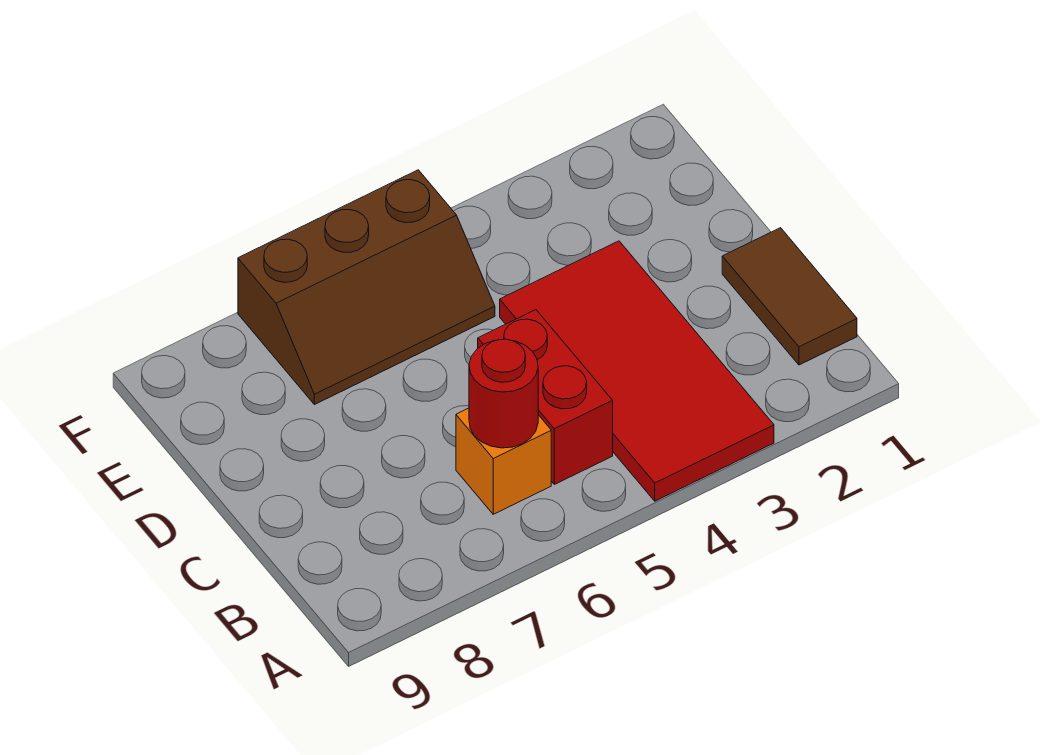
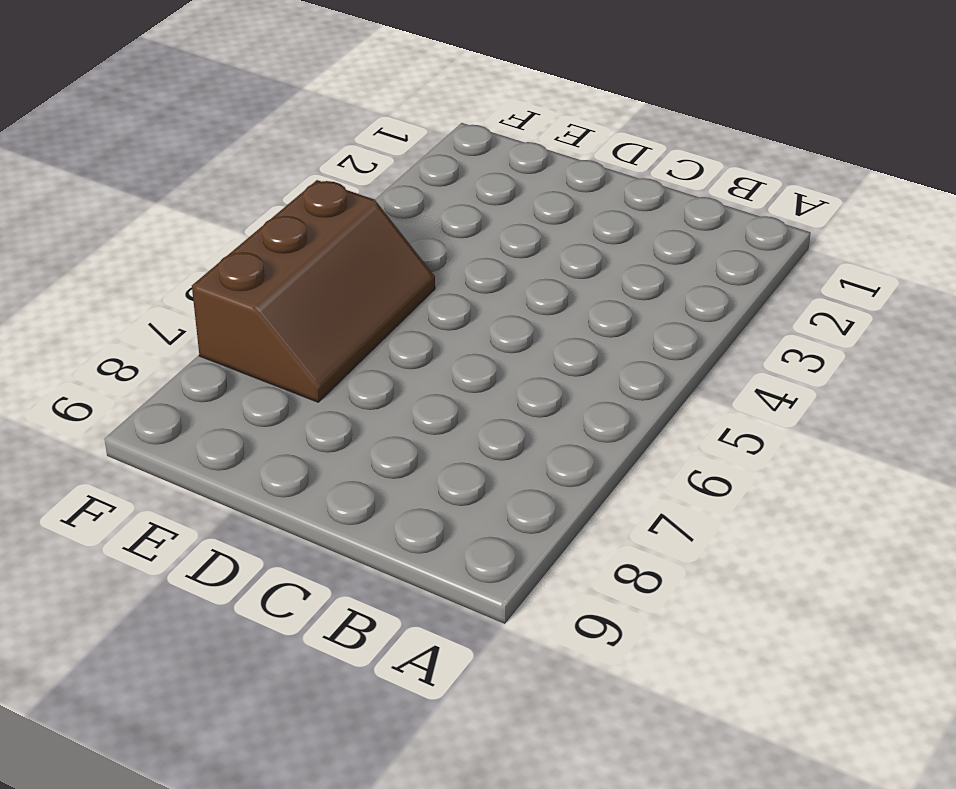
none -> red 2x4 tile [500,241,774,501]
none -> brown 1x2 tile [722,228,857,365]

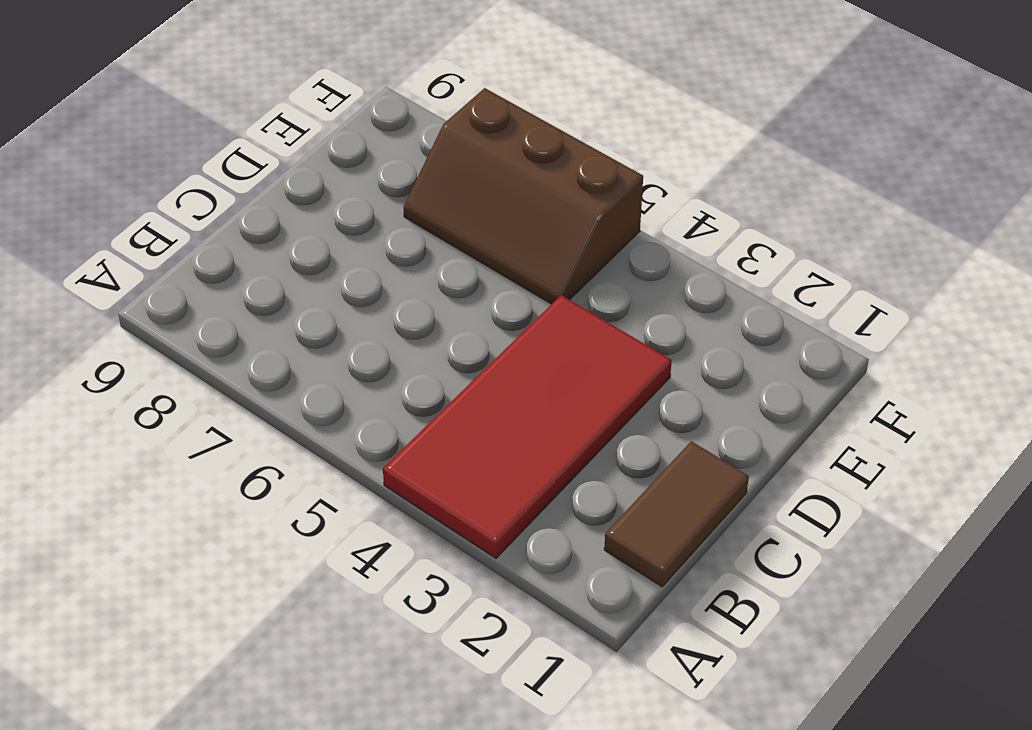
none -> red 1x2 brick [478,310,613,484]
none -> orange 1x1 brick [456,408,551,514]

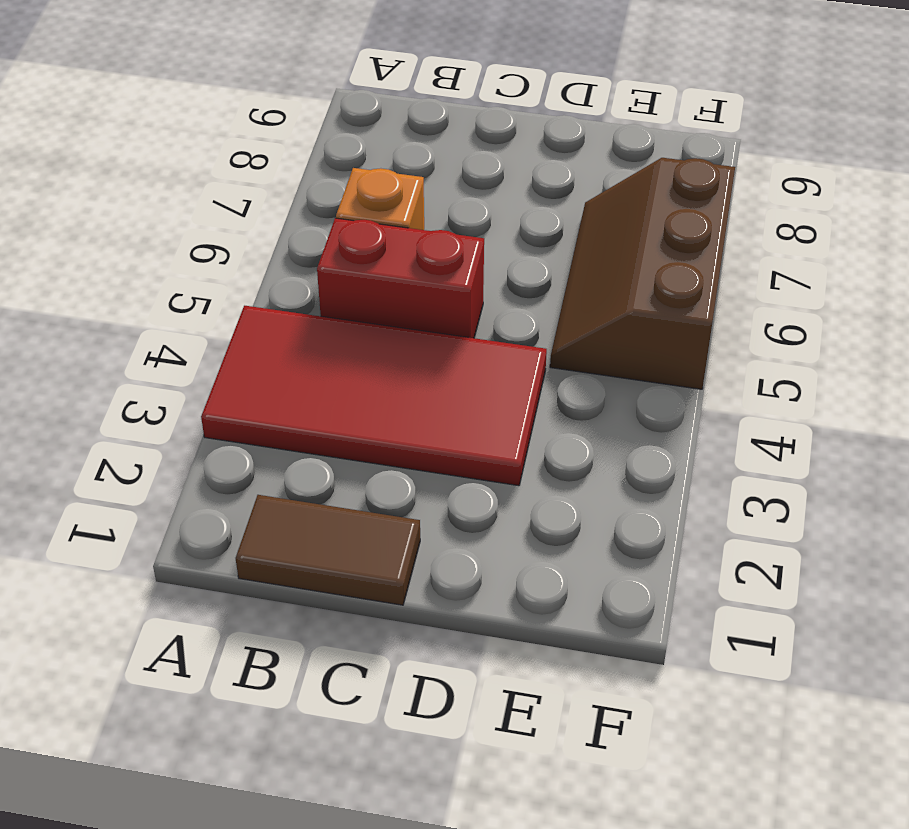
none -> red 1x1 round brick [469,339,538,448]

